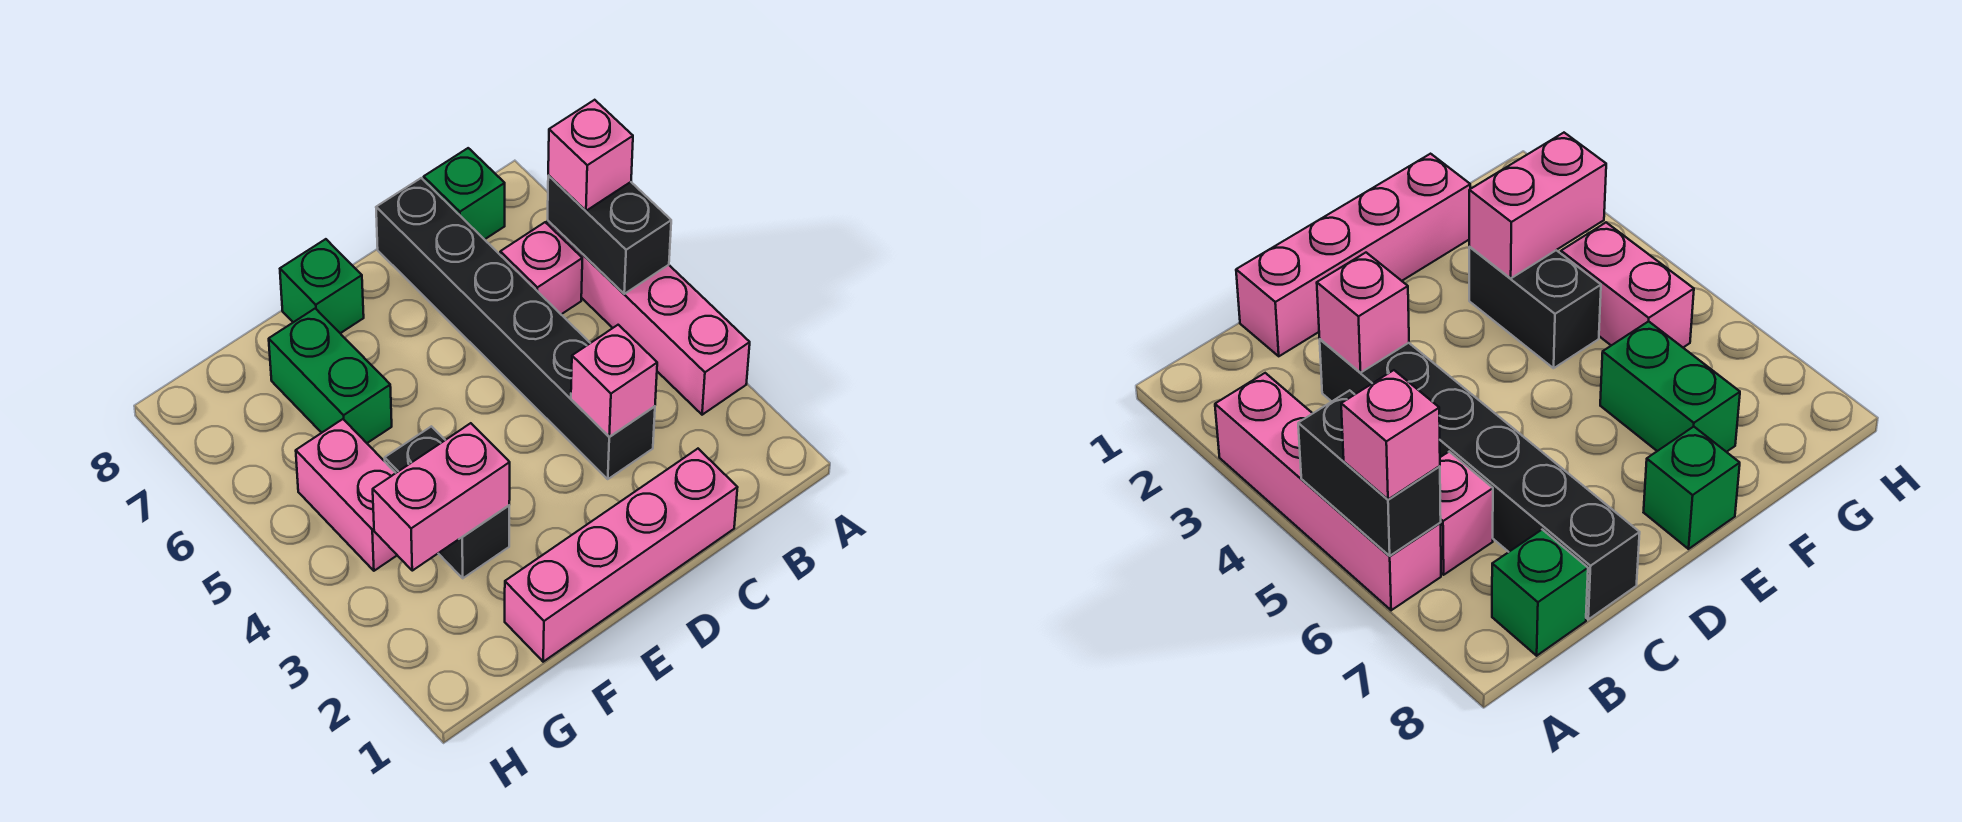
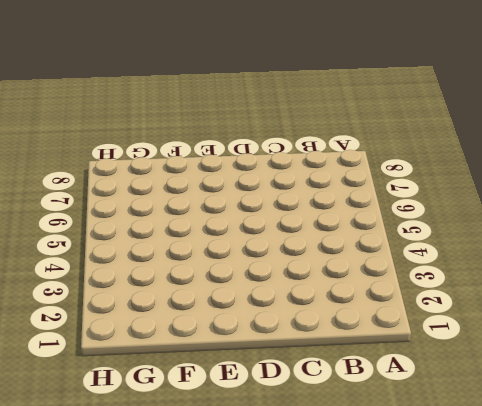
none -> pink 1x4 brick [547,221,750,415]
none -> pink 1x1 brick [500,222,582,314]
none -> green 1x1 brick [424,148,505,240]

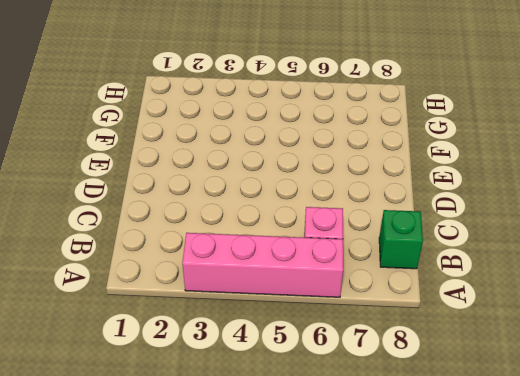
none -> pink 1x4 brick [505,449,738,662]
none -> black 1x6 brick [376,178,655,479]
none -> green 1x1 brick [280,239,364,333]

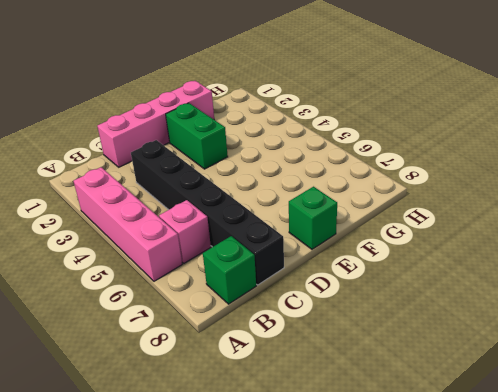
green 1x2 brick [166,103,228,169] -> green 1x2 brick moved to [269,308,392,443]
none -> black 1x2 brick [385,426,509,578]
none -> pink 1x2 brick [296,419,397,571]
none -> black 1x2 brick [548,176,671,294]

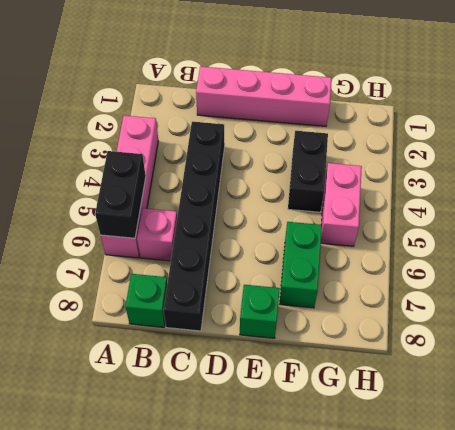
none -> pink 1x1 brick [571,325,657,437]
none -> pink 1x2 brick [373,423,510,571]
none -> pink 1x1 brick [548,100,633,211]

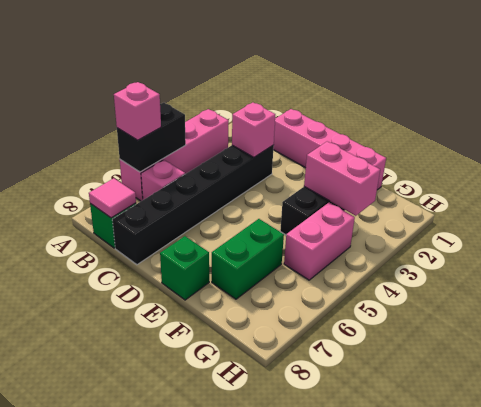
pink 1x1 tile [89,178,136,218] -> none

